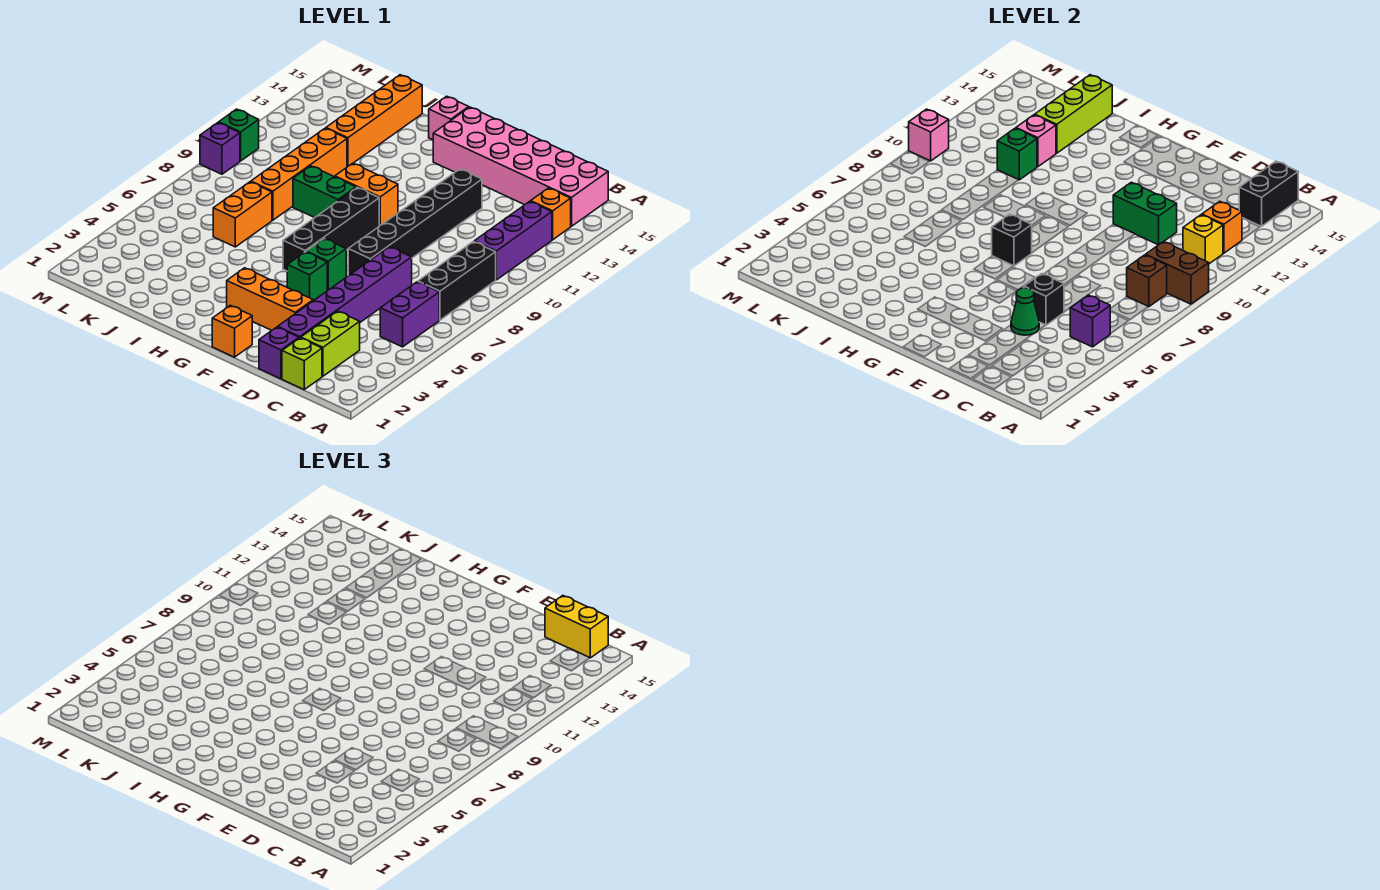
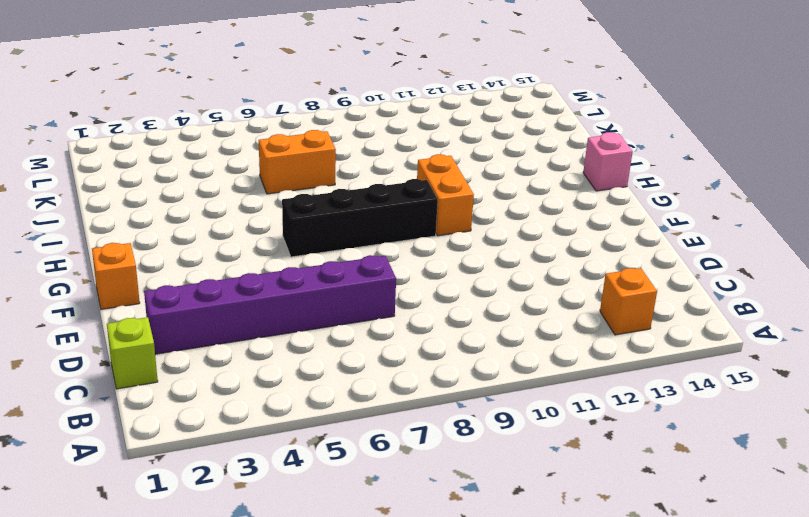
none -> purple 1x2 brick [380,282,439,347]
none -> black 1x3 brick [418,242,496,320]
none -> purple 1x3 brick [474,201,552,280]
none -> pink 2x6 brick [433,107,608,226]

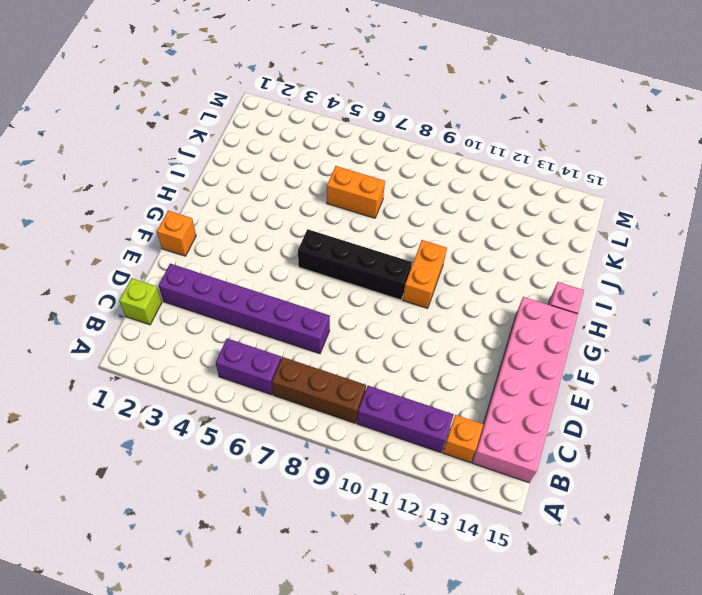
brown 1x3 brick [272,357,366,423] -> black 1x3 brick [418,242,496,320]
none -> lime 1x2 brick [301,311,360,376]
none -> purple 1x1 brick [259,327,299,379]
none -> orange 1x3 brick [227,268,313,330]
none -> black 1x6 brick [348,169,482,276]

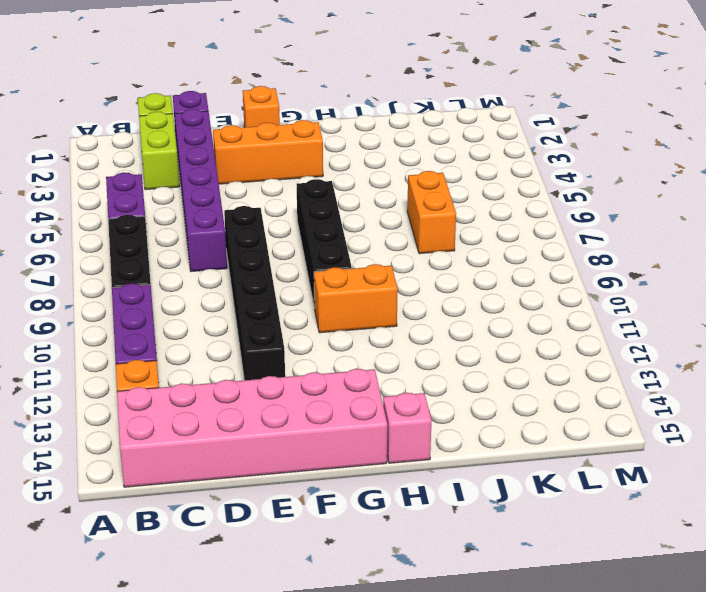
none -> green 1x1 brick [287,252,328,301]
none -> green 1x1 brick [306,239,346,290]
none -> green 1x2 brick [293,166,356,218]
none -> orange 1x4 brick [251,128,347,220]

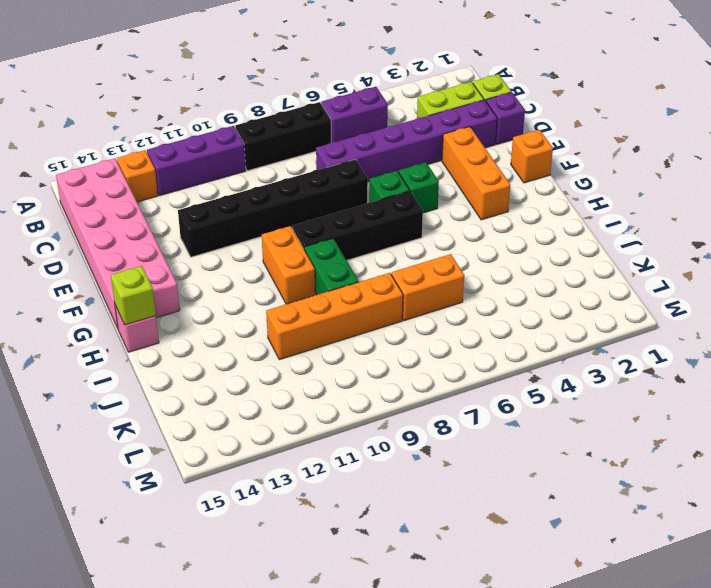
lime 1x1 brick [111,266,156,325] -> none
none -> orange 1x4 brick [326,75,422,167]
none -> purple 1x1 brick [200,123,240,174]
none -> green 1x1 brick [219,109,259,161]
none -> brown 1x2 brick [1146,242,1209,304]

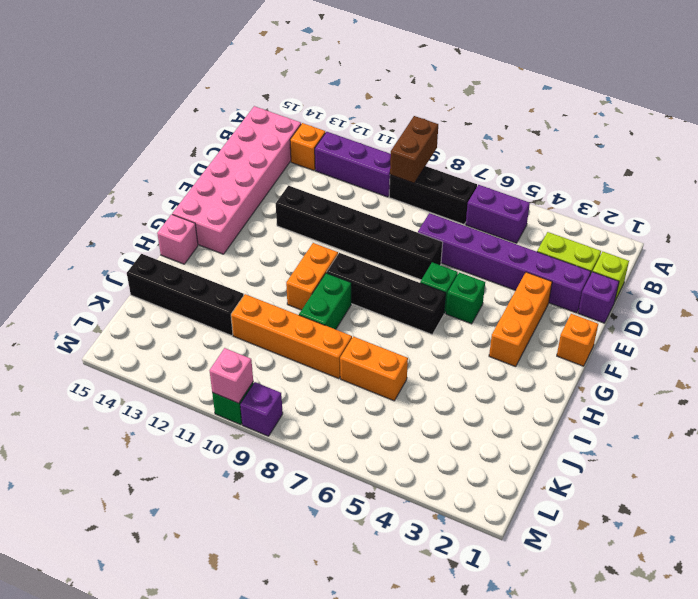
black 1x4 brick [127,254,244,336] -> orange 1x4 brick [326,75,422,167]
none -> purple 1x1 brick [1070,295,1110,347]
none -> brown 1x1 brick [1127,255,1167,307]
none -> yellow 1x1 brick [1183,215,1223,264]
none -> orange 1x1 brick [1202,201,1242,253]

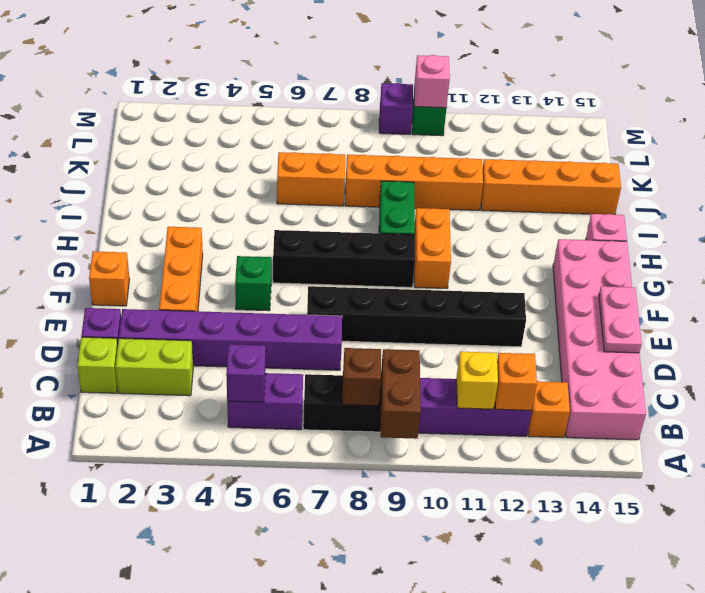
pink 1x2 plate [599,286,642,353] -> none
none -> green 1x1 brick [306,239,346,290]
none -> black 1x2 brick [1239,161,1298,226]
none -> green 1x1 cone [1011,288,1039,335]
none -> black 1x1 brick [1024,274,1064,325]

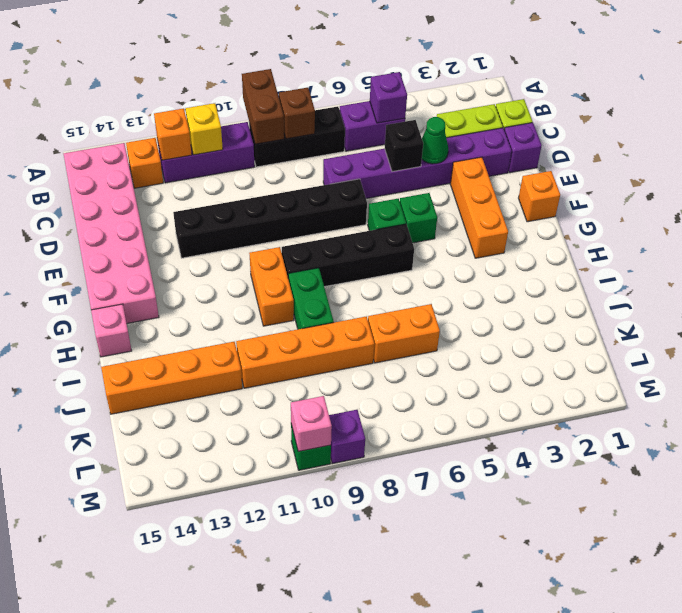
none -> black 1x2 brick [1239,161,1298,226]
none -> green 1x2 brick [1113,182,1177,245]
none -> black 1x1 brick [992,214,1032,266]
none -> green 1x1 brick [997,128,1037,180]

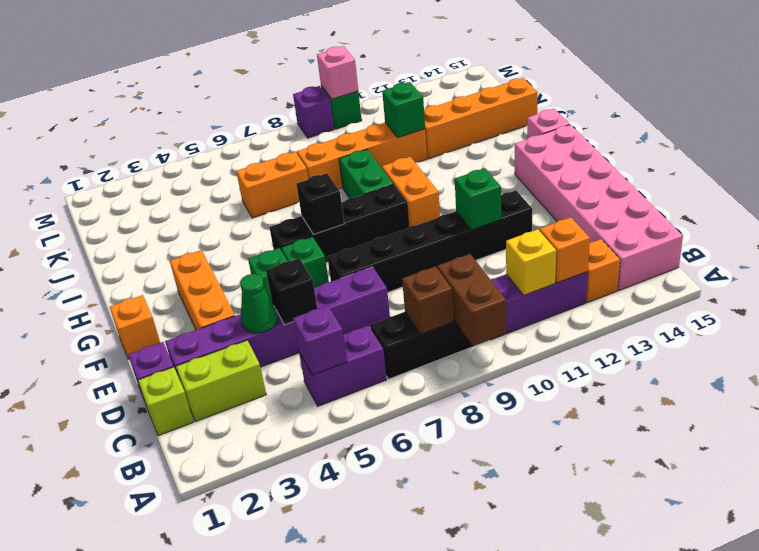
green 1x1 brick [455,168,501,230] -> green 1x2 brick [1113,182,1177,245]
none -> black 1x2 brick [1239,161,1298,226]
none -> pink 1x1 brick [1016,115,1056,167]
none -> lime 1x3 brick [1035,75,1112,153]
none -> yellow 1x2 brick [545,596,608,658]

